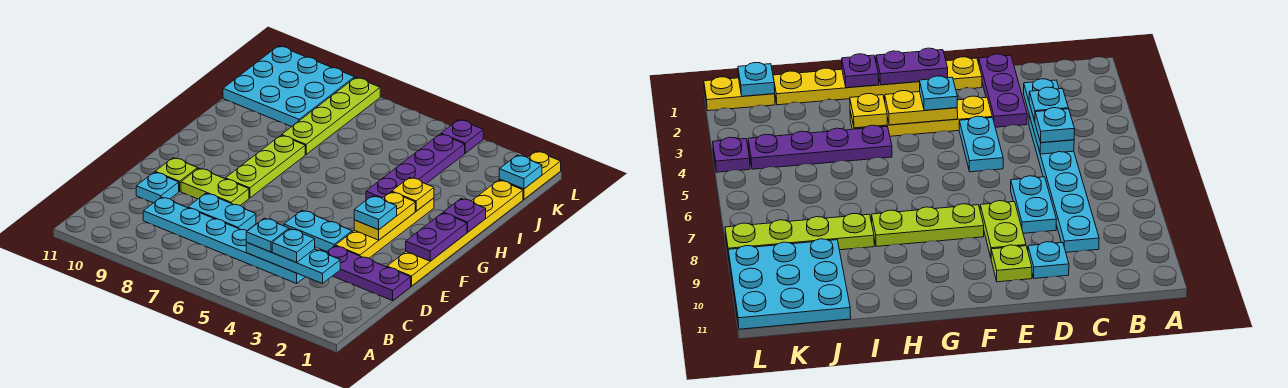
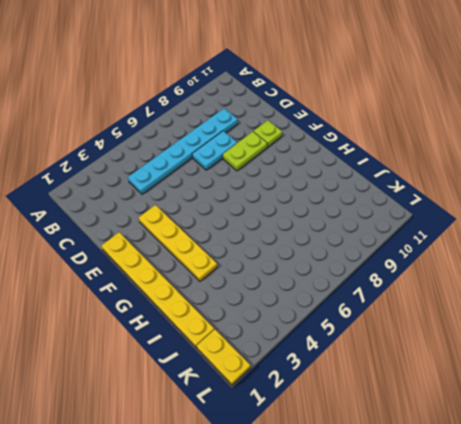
none -> purple 1x3 plate [326,246,411,301]
none -> cyan 1x1 plate [136,172,179,203]
none -> cyan 1x2 plate [284,210,352,252]

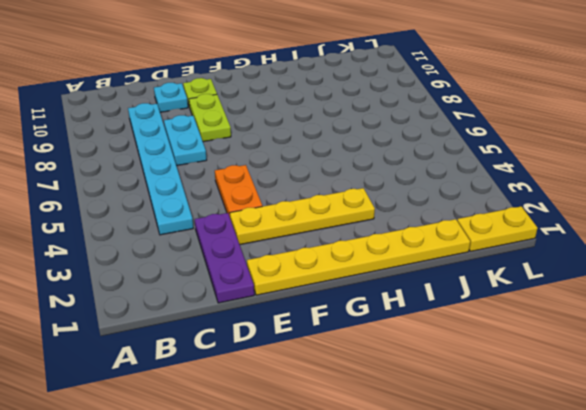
orange 1x2 plate [215,165,262,216] -> cyan 1x2 plate [284,210,352,252]
none -> lime 1x3 plate [225,135,305,198]
none -> purple 1x4 plate [366,134,465,200]
none -> lime 1x4 plate [282,77,380,154]

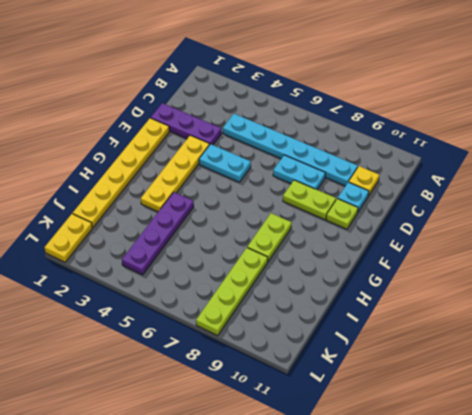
yellow 1x1 plate [349,166,379,196] -> yellow 1x1 plate moved to [392,177,434,211]
lime 1x2 plate [247,213,292,261] -> lime 1x3 plate [225,135,305,198]
none -> cyan 3x3 plate [223,46,354,127]
none -> purple 1x1 plate [441,120,483,153]
none -> cyan 1x3 plate [246,243,340,284]

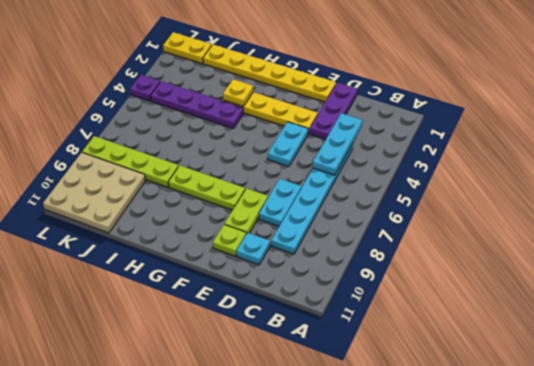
tan 3x3 plate [43,152,146,233] -> cyan 3x3 plate [223,46,354,127]
none -> purple 1x2 plate [406,213,467,261]
none -> yellow 1x2 plate [354,192,415,240]
none -> purple 1x1 plate [443,199,486,232]

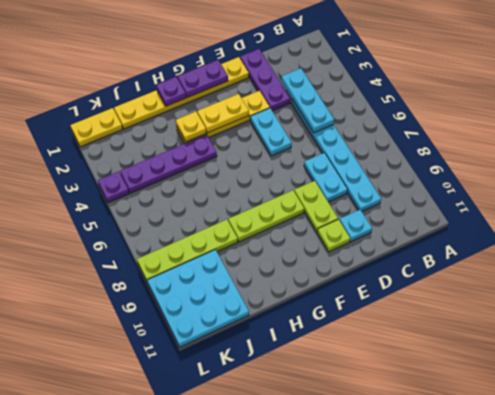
none -> cyan 1x1 plate [499,155,542,189]
none -> cyan 1x1 plate [272,229,315,263]
none -> cyan 1x1 plate [246,218,289,252]

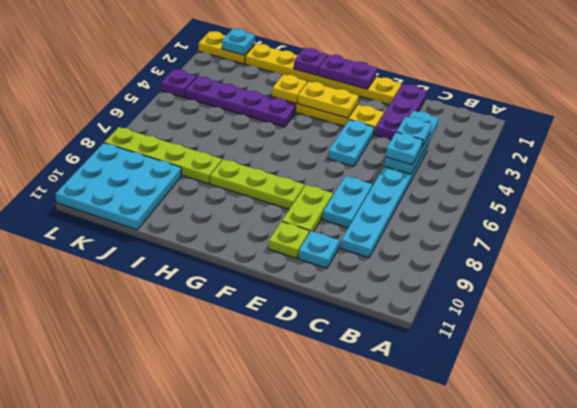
none -> cyan 1x1 plate [354,196,397,230]

